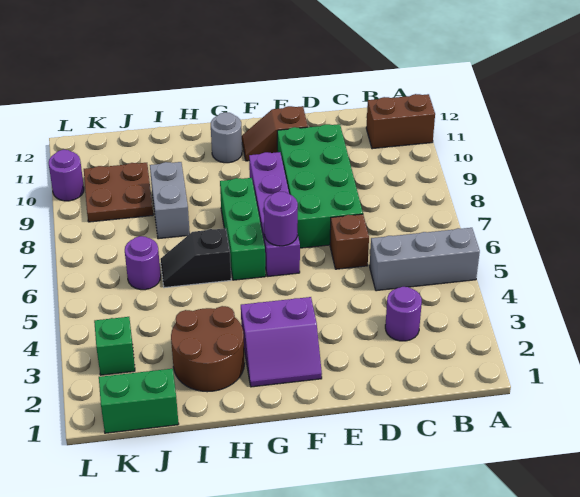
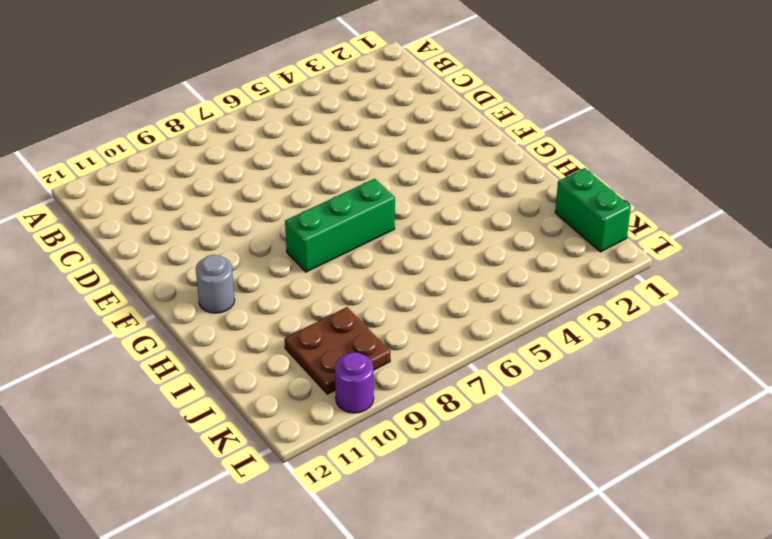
none -> grey 1x3 brick [370,228,480,291]
none -> brown 1x2 brick [366,94,435,149]
none -> purple 1x1 round brick [385,287,422,341]

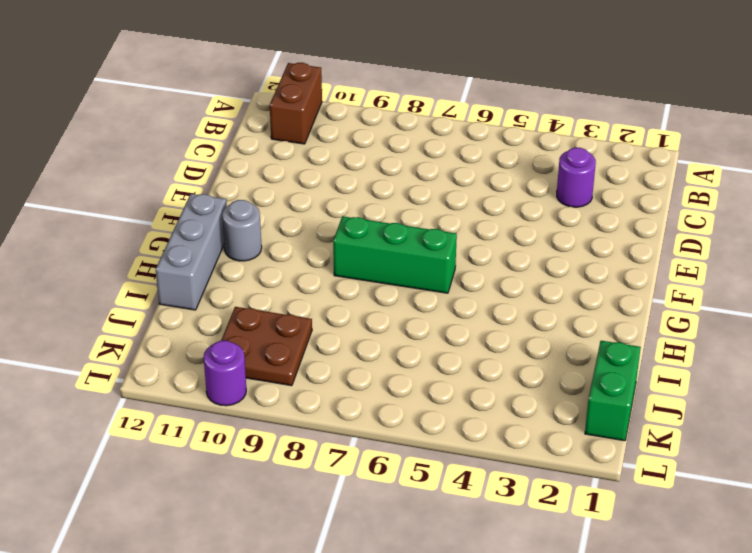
grey 1x3 brick [156,194,227,310] -> grey 1x3 brick moved to [370,228,480,291]
none -> brown 1x1 brick [330,214,369,269]
none -> green 2x4 brick [277,124,363,248]
none -> brown 1x2 slope [242,106,308,161]

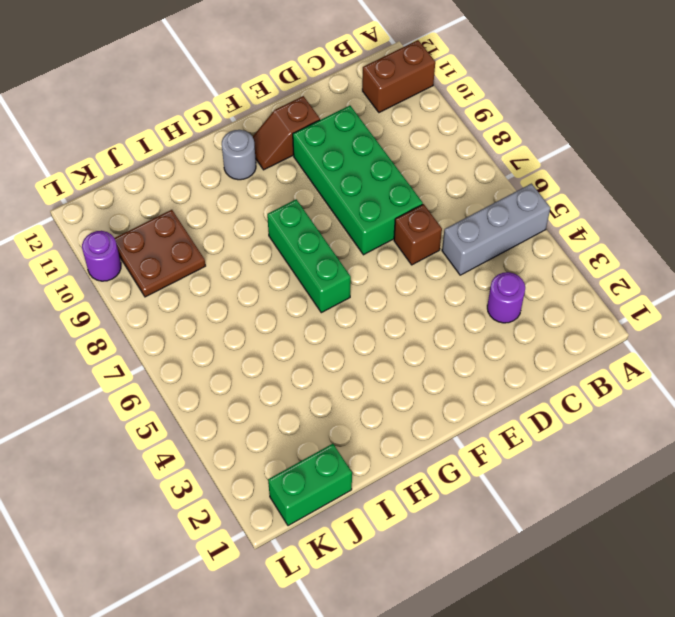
none -> purple 2x2 slope [241,297,322,387]
none -> purple 1x4 brick [249,152,300,277]
none -> brown 2x2 round brick [171,306,245,392]

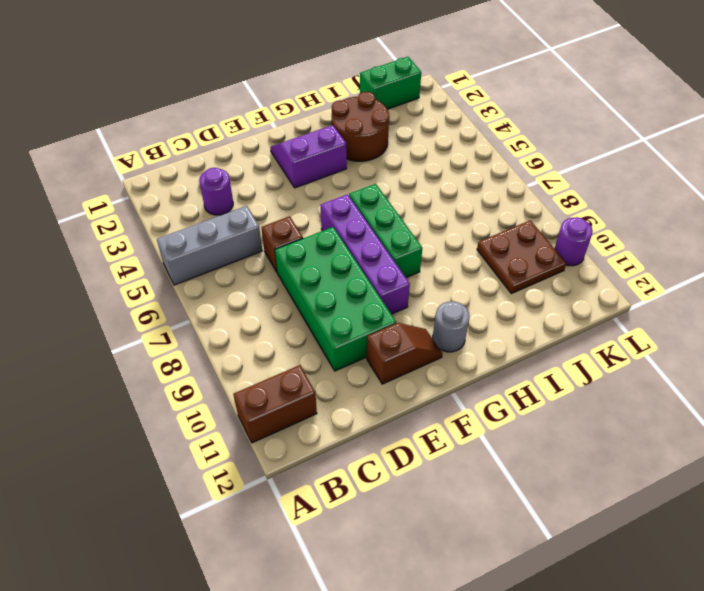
none -> black 1x2 slope [160,228,231,288]
none -> grey 1x2 brick [150,162,190,239]
none -> purple 1x1 round brick [125,236,161,290]

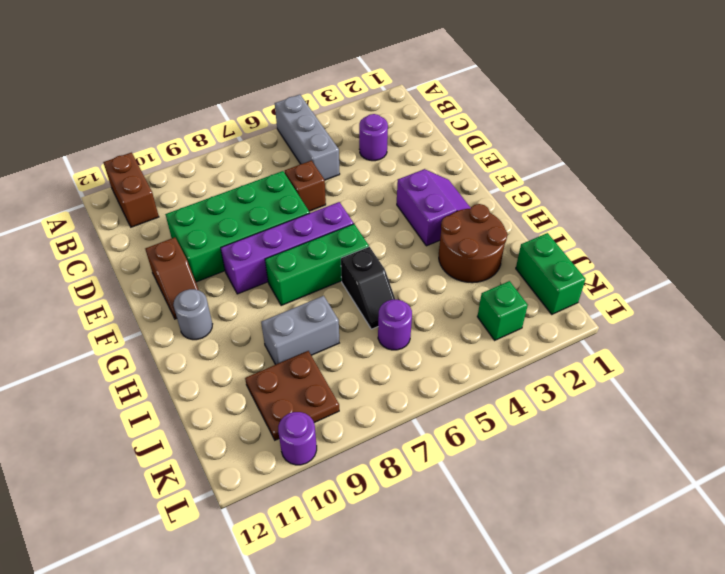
none -> purple 1x1 round brick [264,192,298,246]

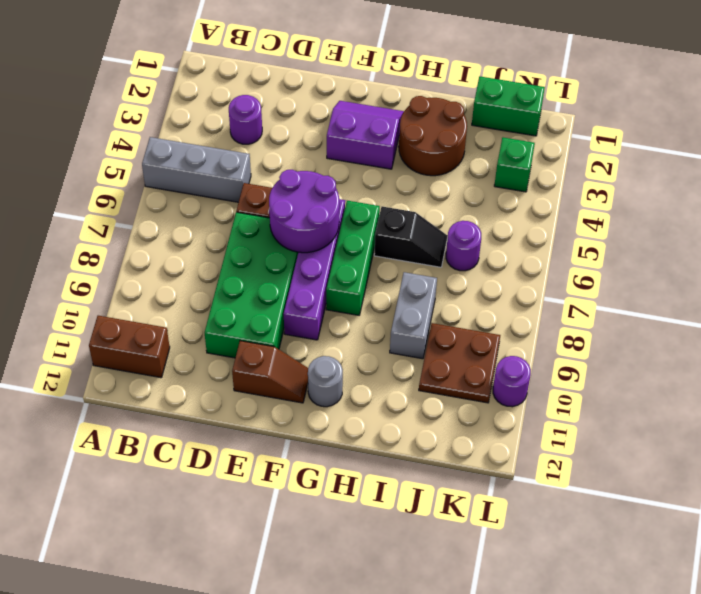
purple 2x2 round brick [269,170,339,253] -> purple 1x1 round brick [264,192,298,246]

